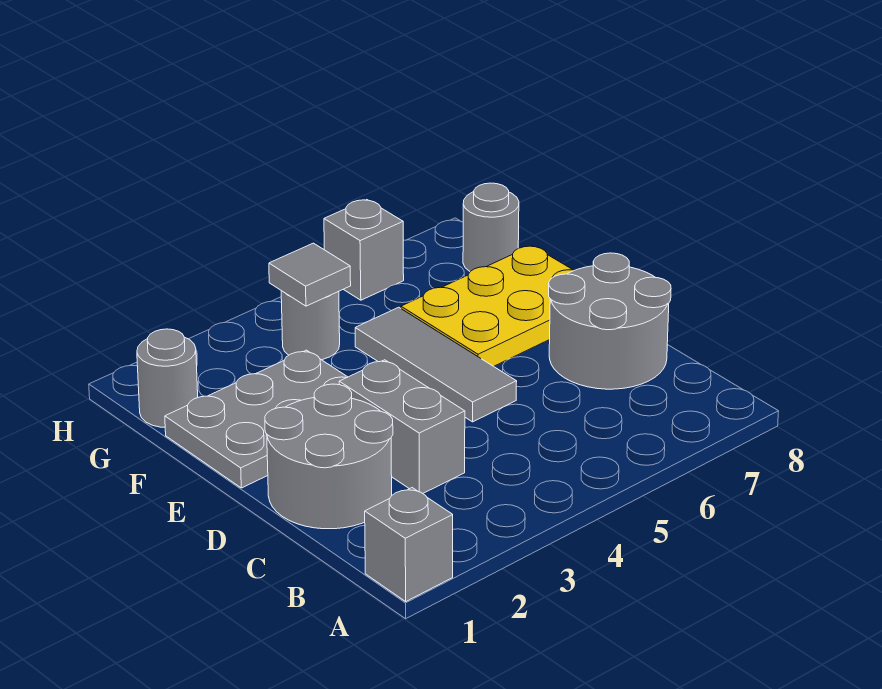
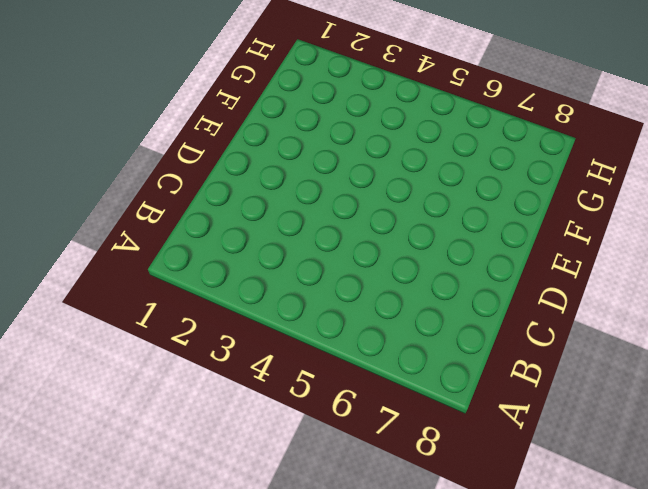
none -> grey 1x1 brick [365,488,453,601]
none -> grey 2x2 round brick [265,384,393,529]
none -> grey 1x2 brick [339,360,465,493]

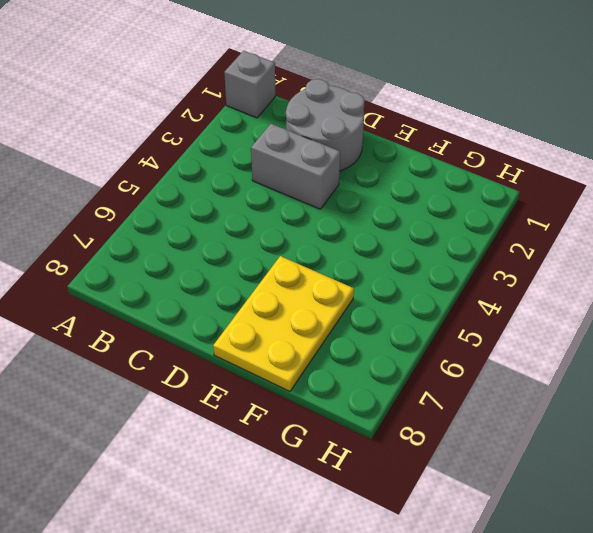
none -> grey 2x2 round brick [549,253,671,389]
none -> grey 1x3 tile [355,307,517,422]
none -> grey 2x3 plate [165,350,347,488]

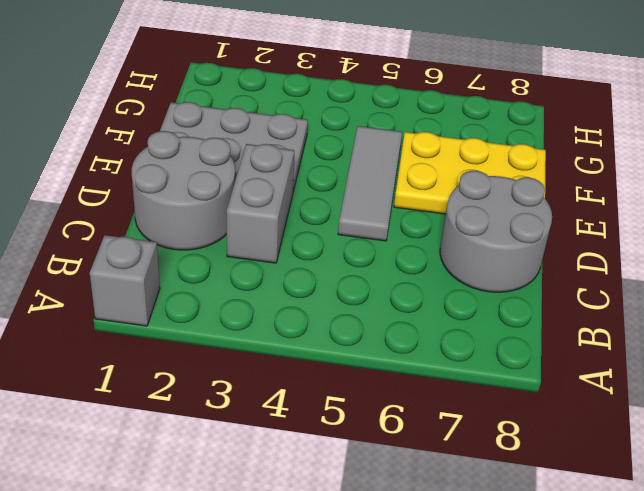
none -> grey 1x1 round brick [137,329,198,427]
none -> grey 1x1 round brick [281,291,340,360]
none -> grey 1x1 round brick [463,183,519,271]

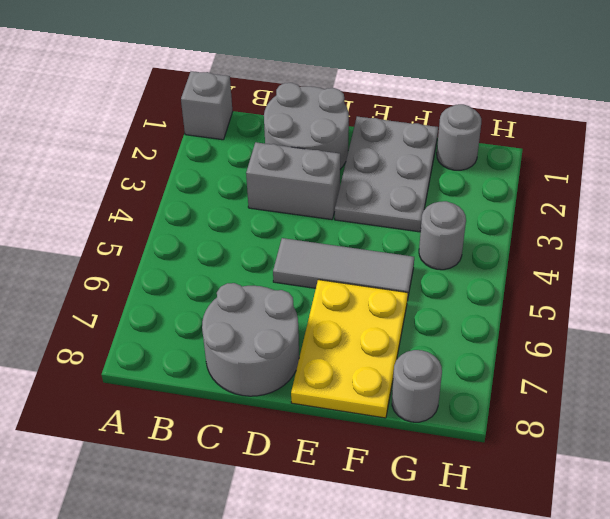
none -> grey 1x1 brick [324,200,404,300]
none -> grey 1x1 tile [269,243,351,306]

